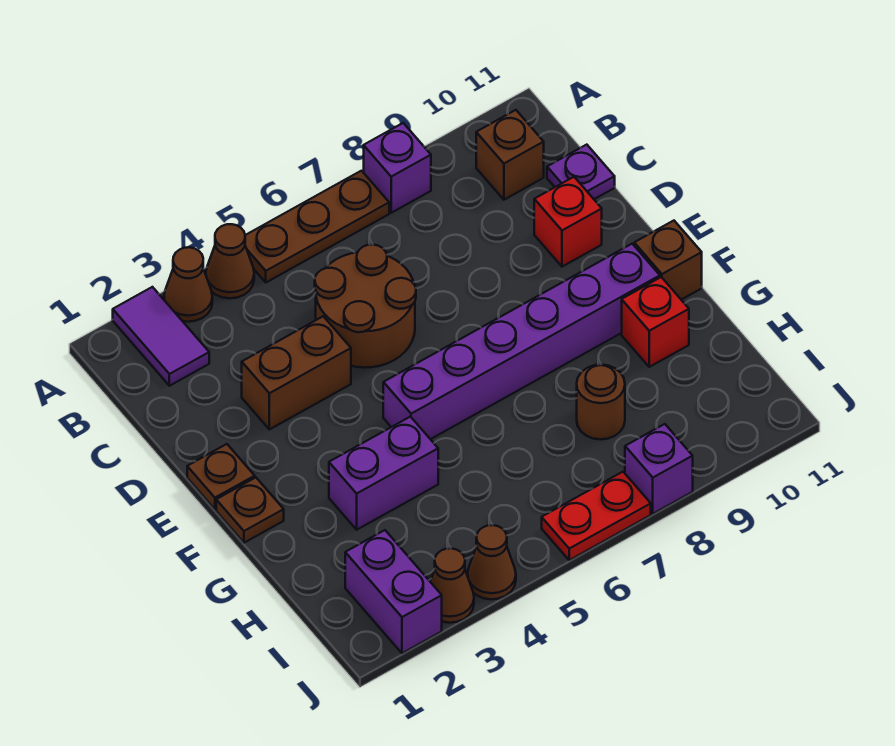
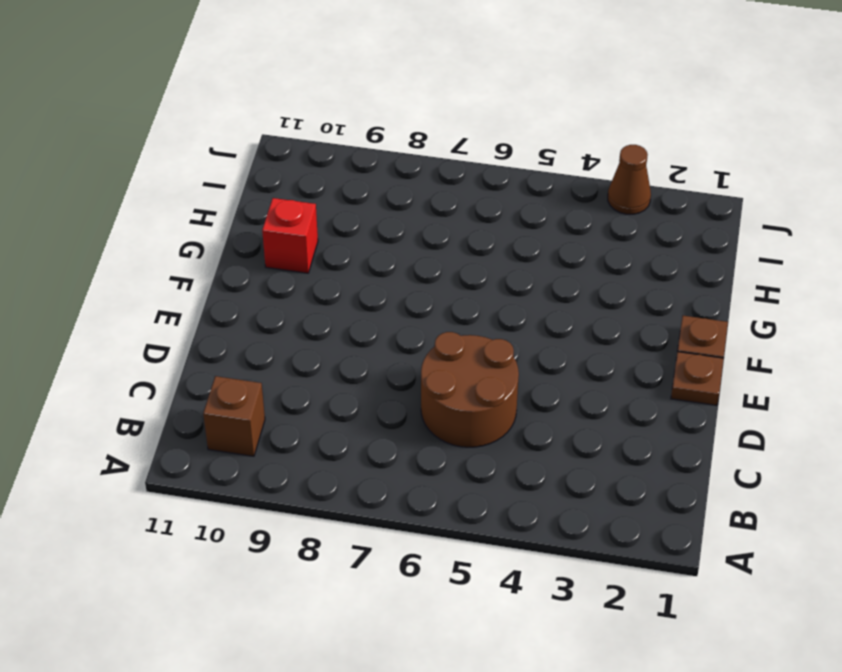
none -> purple 1x2 tile [113,287,209,386]
none -> brown 1x1 cone [164,247,212,322]
none -> brown 1x1 cone [206,224,254,298]

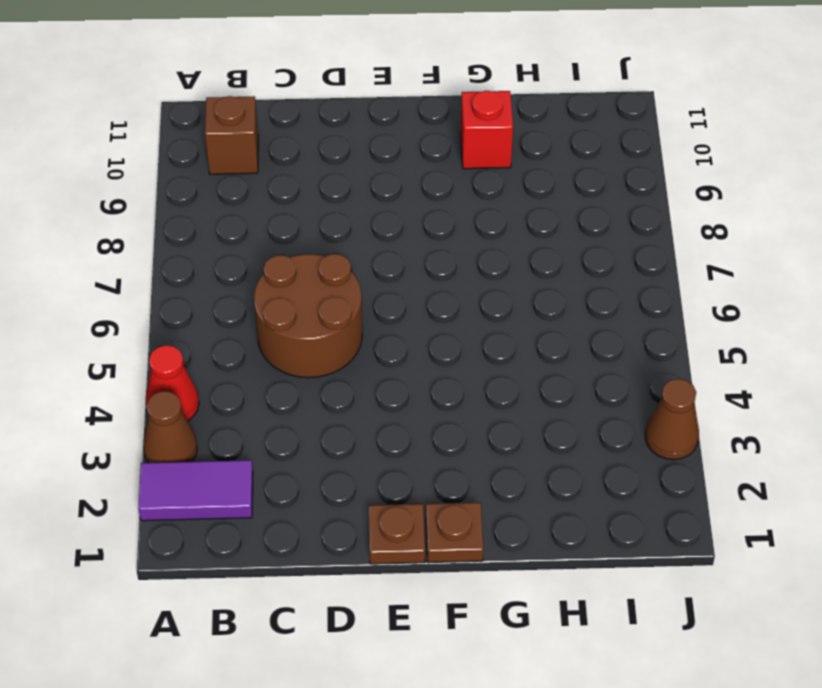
red 1x1 cone [146,345,199,421] -> brown 1x1 cone [206,224,254,298]
none -> brown 1x3 plate [245,171,389,282]
none -> purple 1x1 brick [364,123,431,213]
none -> purple 1x1 plate [547,145,615,199]

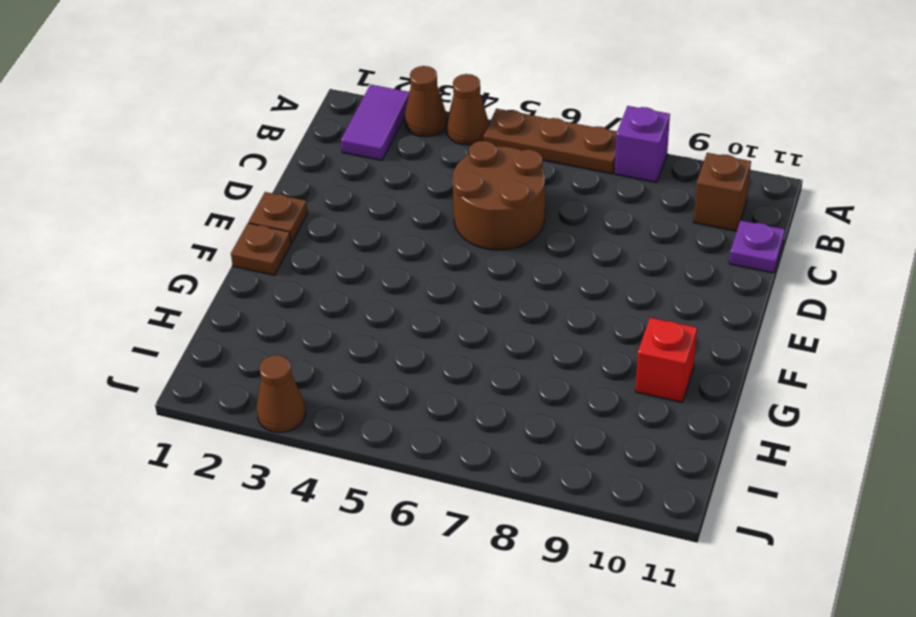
none -> brown 1x2 brick [242,316,351,429]
none -> red 1x1 brick [534,177,602,267]
none -> purple 1x6 brick [383,244,660,439]

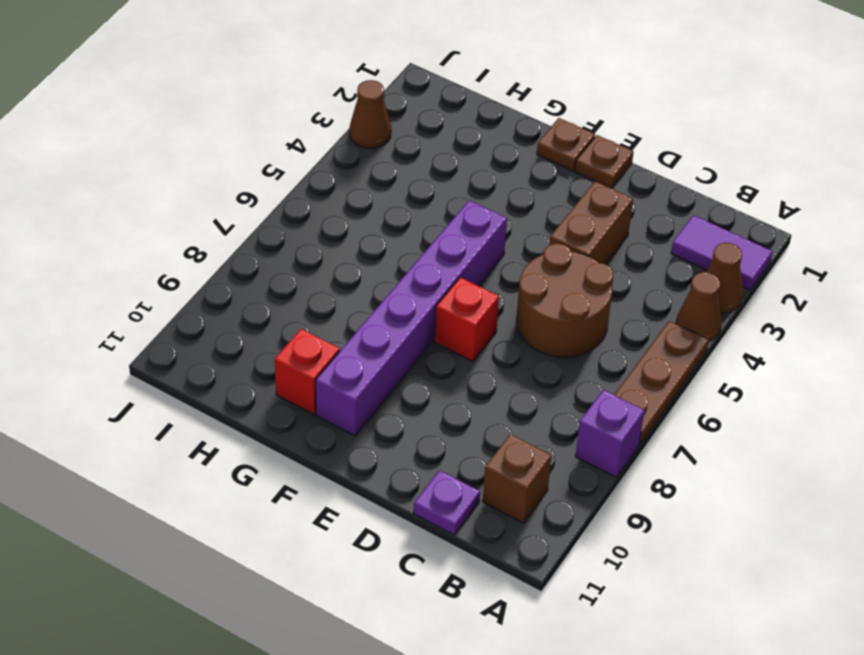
red 1x1 brick [435,277,499,361] -> red 1x1 brick moved to [534,177,602,267]
none -> brown 1x1 brick [634,221,702,300]
none -> purple 1x2 brick [329,417,438,530]
none -> brown 1x1 round brick [577,365,625,440]

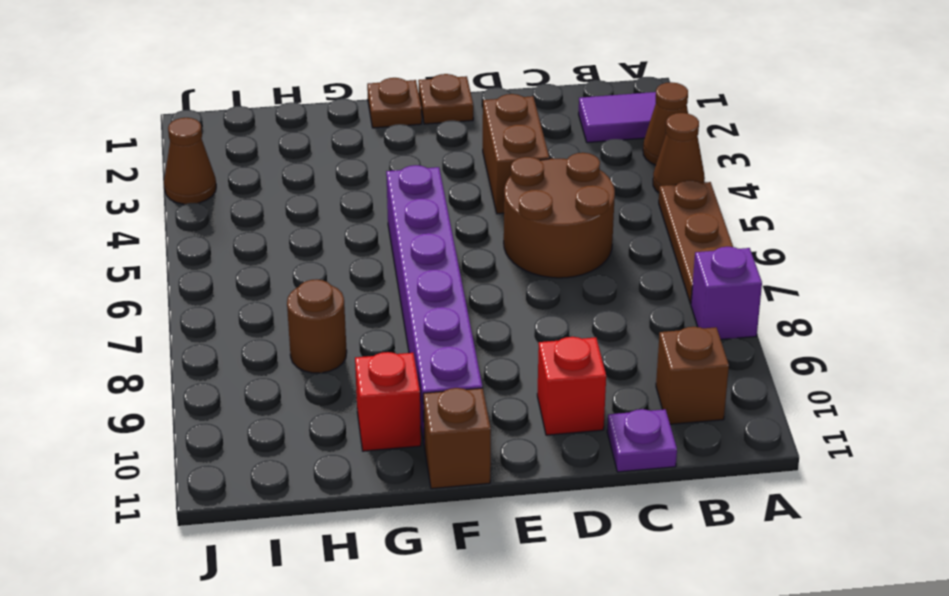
none -> purple 1x2 brick [329,417,438,530]
none -> purple 1x2 brick [345,530,442,653]
none -> brown 1x1 cone [467,525,516,599]

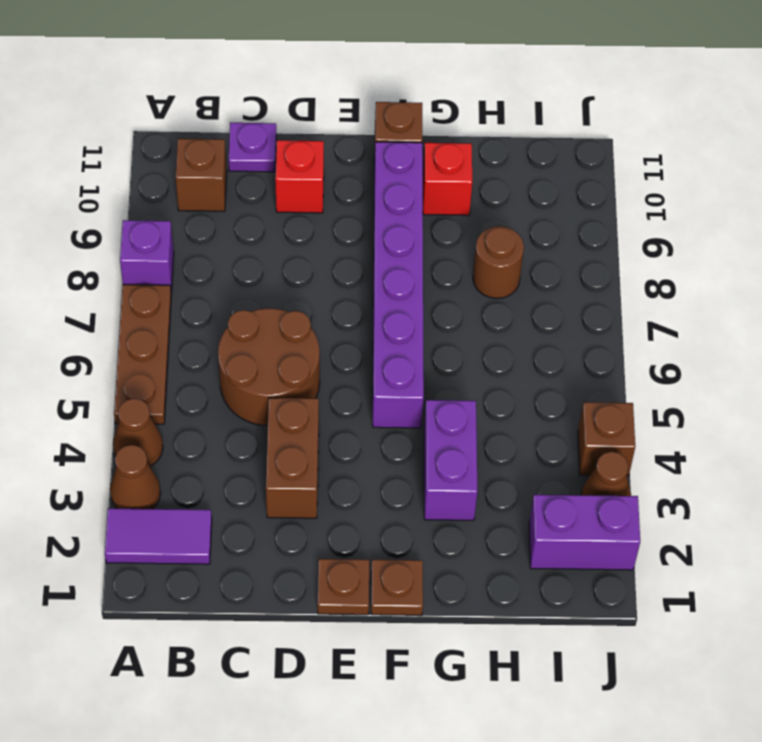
brown 1x1 brick [578,402,635,476] -> brown 1x1 cone [467,525,516,599]
none -> red 1x2 plate [542,472,651,560]
none -> purple 1x1 brick [625,424,693,514]

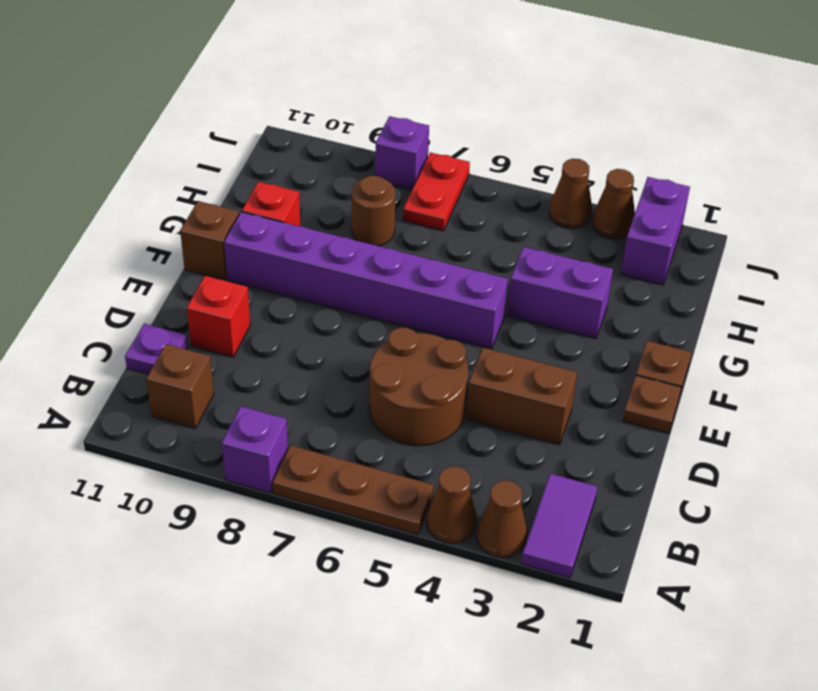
red 1x2 plate [403,153,470,231] -> red 1x2 plate turned to [542,472,651,560]

